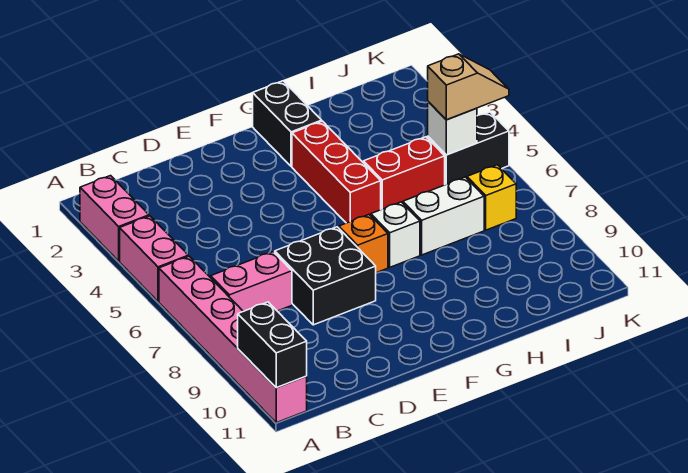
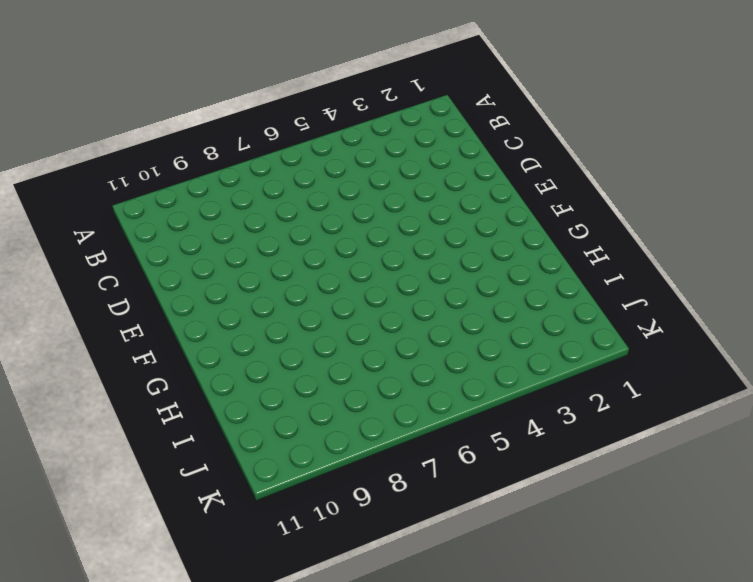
none -> pink 1x2 brick [80,176,149,261]
none -> pink 1x2 brick [120,216,188,302]
none -> pink 1x6 brick [159,256,307,423]

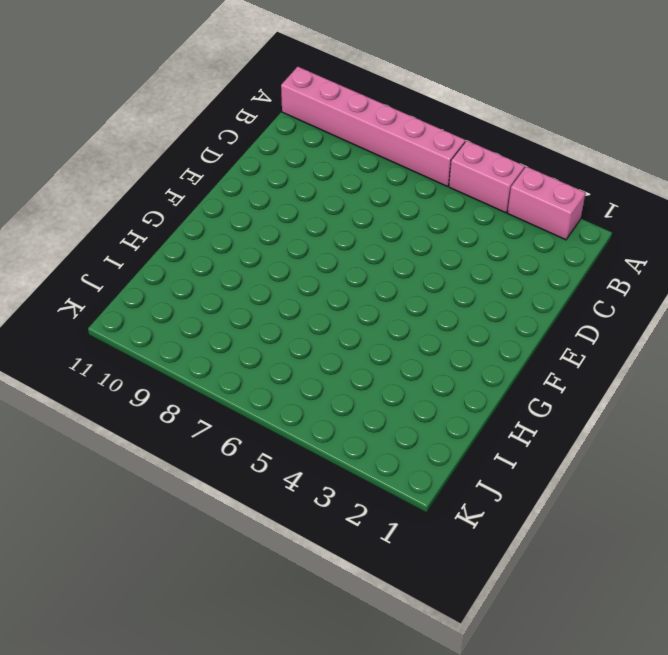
none -> pink 1x2 brick [211,252,292,311]
none -> black 2x2 brick [275,227,376,325]
none -> orange 1x1 brick [339,214,388,273]

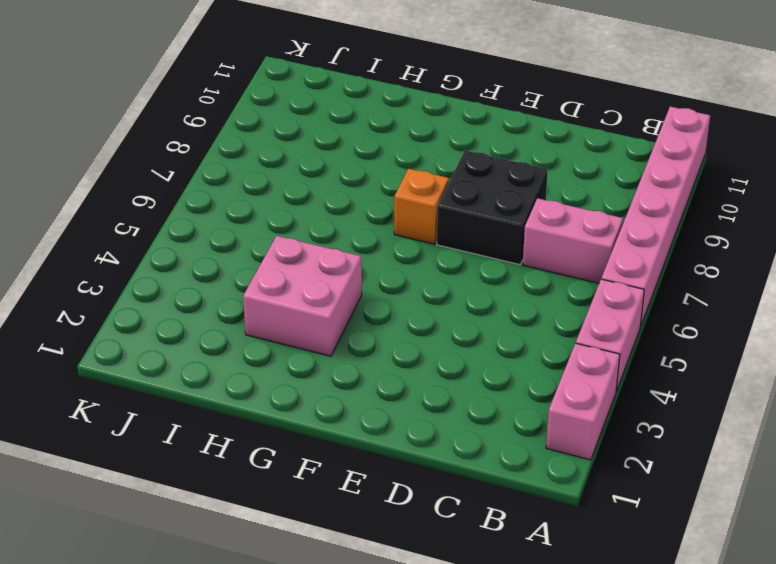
pink 2x2 brick [243,236,362,356] -> red 1x3 brick [292,121,381,223]
none -> black 1x2 brick [253,81,322,167]
none -> white 1x1 brick [371,202,420,267]
none -> red 1x2 brick [363,137,445,210]

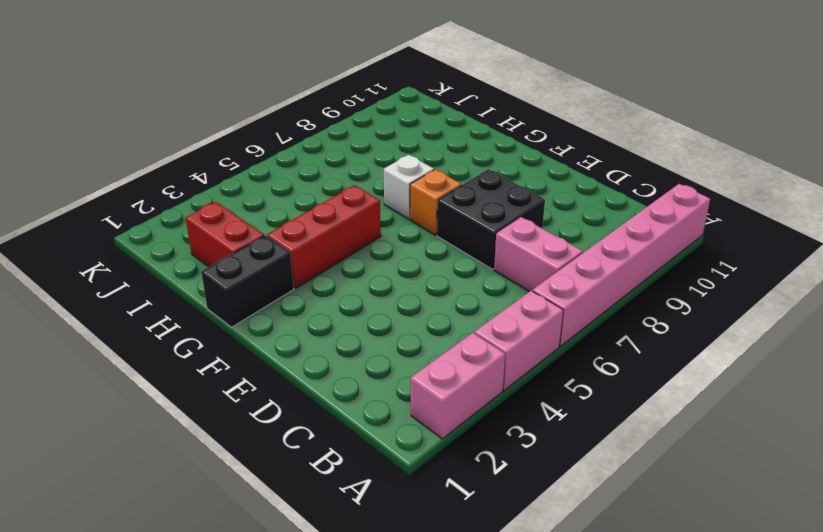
red 1x2 brick [186,202,264,267] -> red 1x2 brick moved to [363,137,445,210]
none -> white 1x2 brick [403,177,484,255]
none -> black 1x2 brick [428,112,509,185]
none -> yellow 1x1 brick [467,165,516,230]

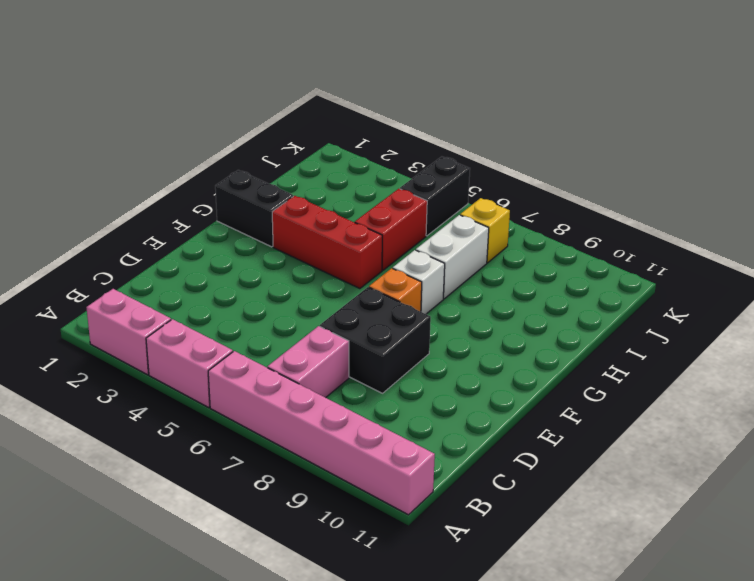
none -> black 1x2 brick [238,302,307,388]
none -> white 1x1 brick [428,102,477,155]
none -> tan 1x2 slope [428,54,509,120]

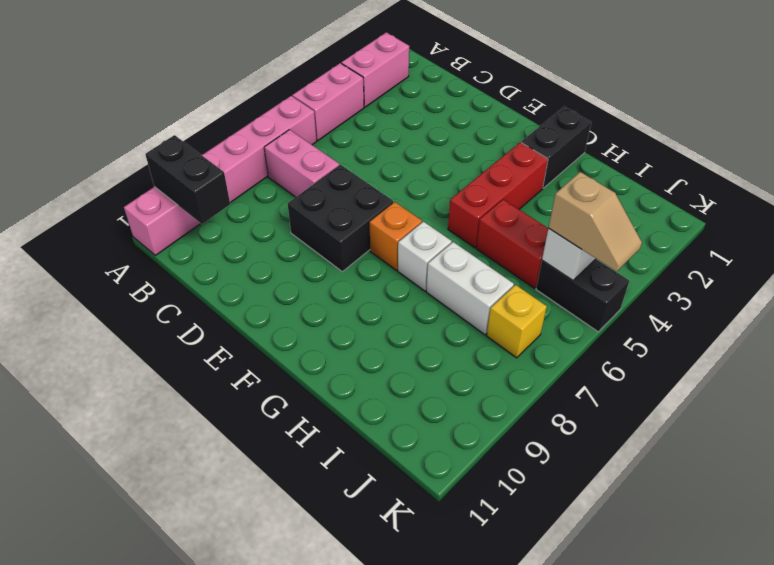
black 1x2 brick [145,135,230,224] -> black 1x2 brick turned to [238,302,307,388]

